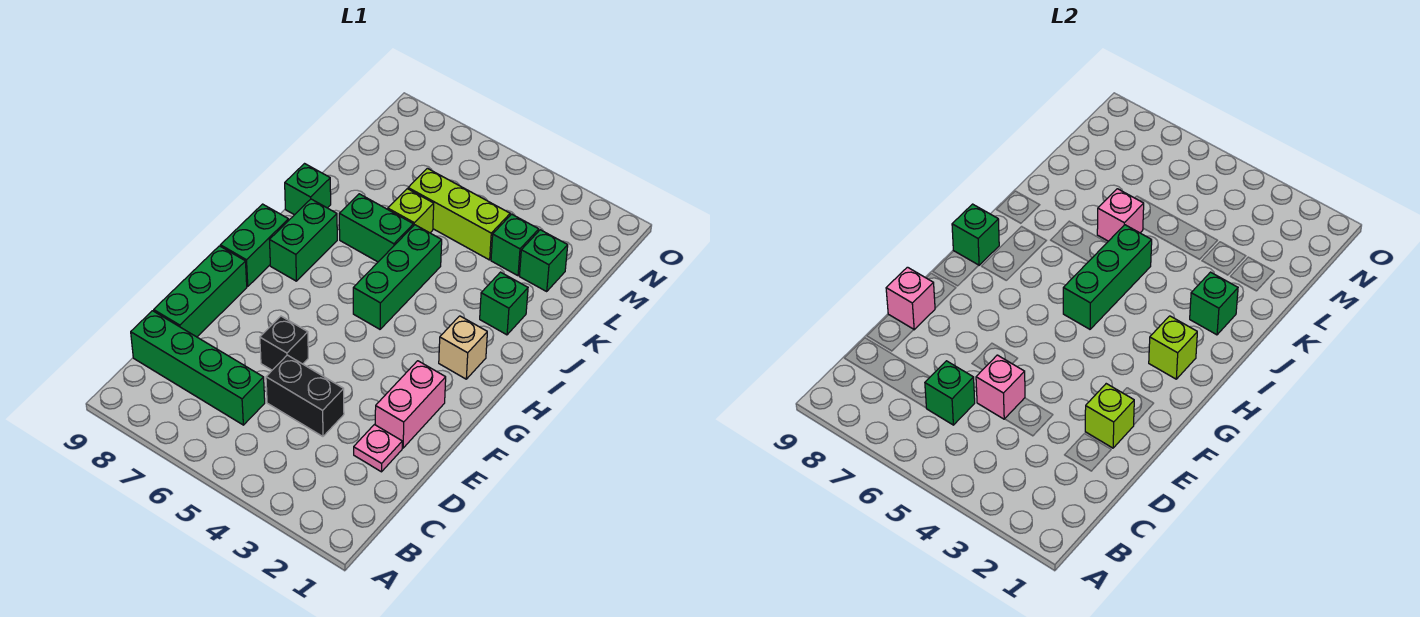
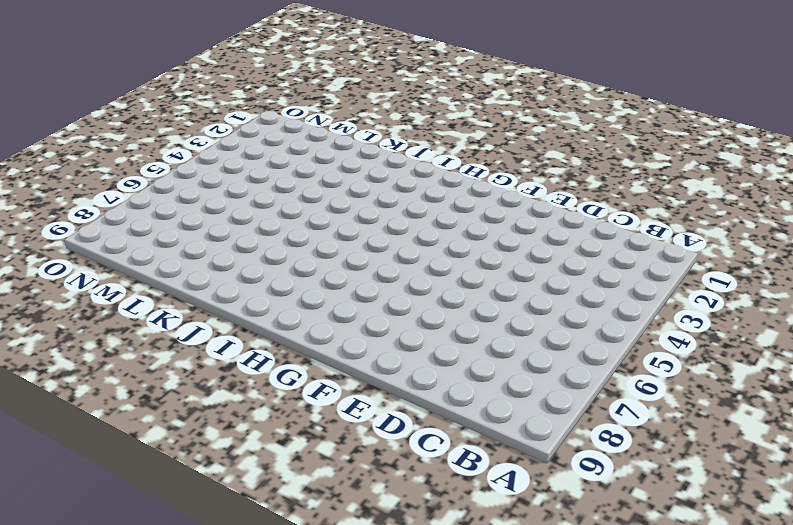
none -> green 1x4 brick [131,311,265,425]
none -> pink 1x1 plate [354,425,402,472]
none -> black 1x2 brick [266,355,344,436]

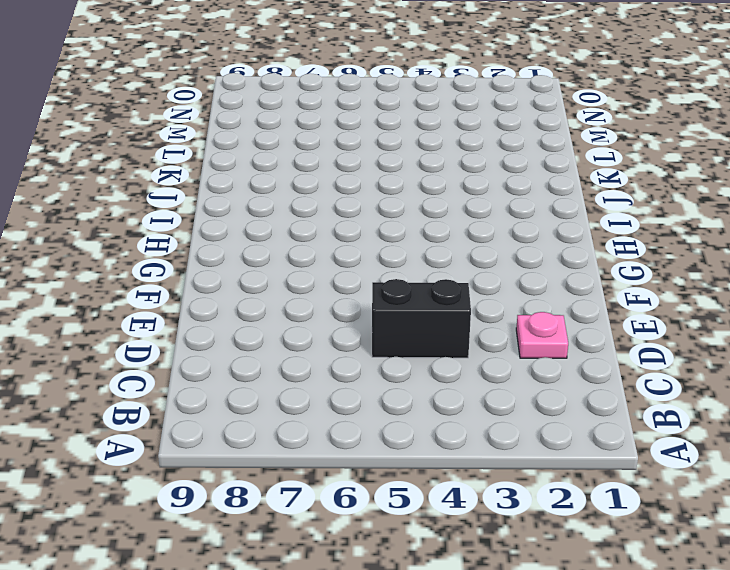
none -> green 1x4 brick [131,311,265,425]
none -> green 1x3 brick [154,246,247,337]
none -> pink 1x2 brick [375,361,446,448]

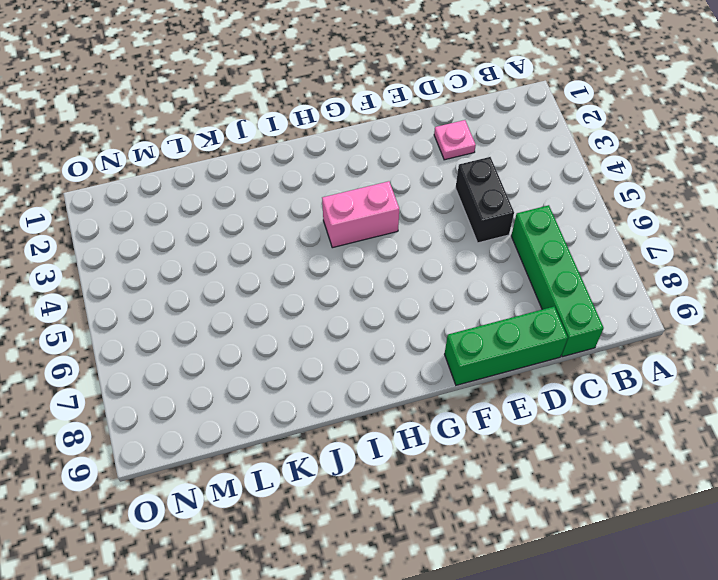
pink 1x2 brick [322,181,399,248] -> pink 1x2 brick moved to [375,361,446,448]
none -> black 1x1 brick [260,316,308,370]
none -> green 1x2 brick [220,204,289,286]
none -> tan 1x1 brick [439,316,487,379]

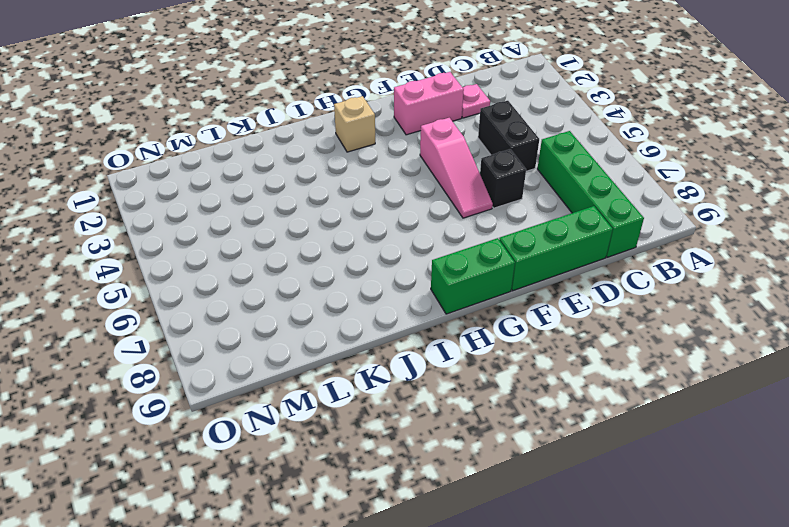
pink 1x3 slope [420,118,493,218] -> none
none -> green 1x3 brick [353,225,442,329]
none -> green 1x2 brick [270,199,337,281]
none -> green 1x1 brick [480,272,528,335]

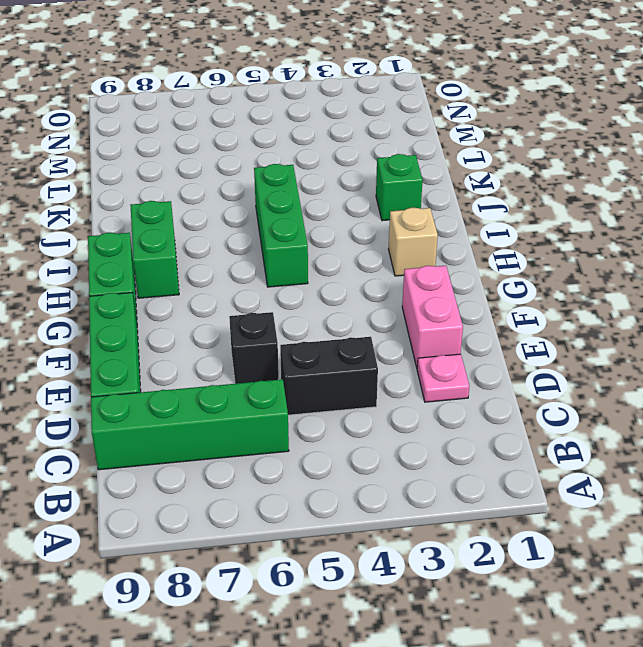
none -> green 1x2 brick [339,194,413,262]
none -> green 1x1 brick [285,164,331,215]
none -> lime 1x1 brick [388,189,434,233]

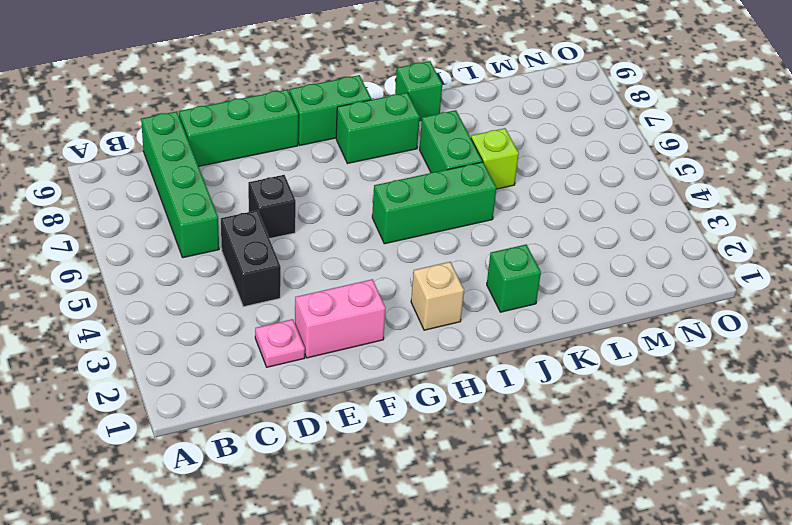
none -> green 1x1 brick [519,230,568,291]
none -> green 1x1 brick [491,214,539,276]
none -> lime 1x3 brick [408,168,510,260]

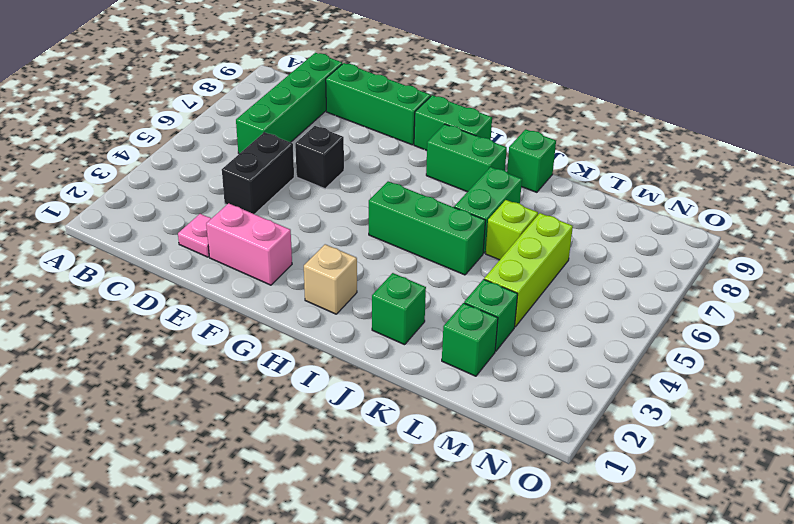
none -> green 1x1 brick [925,361,975,425]
none -> pink 1x1 brick [976,355,1025,419]
none -> lime 1x1 brick [1085,384,1134,448]

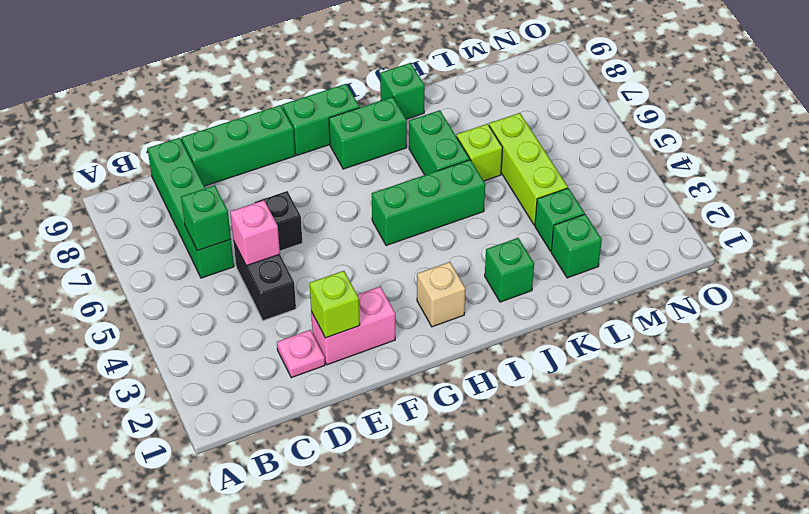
none -> pink 1x1 brick [886,267,935,330]
none -> lime 1x1 brick [1149,316,1197,379]
none -> green 1x3 brick [1063,225,1152,329]

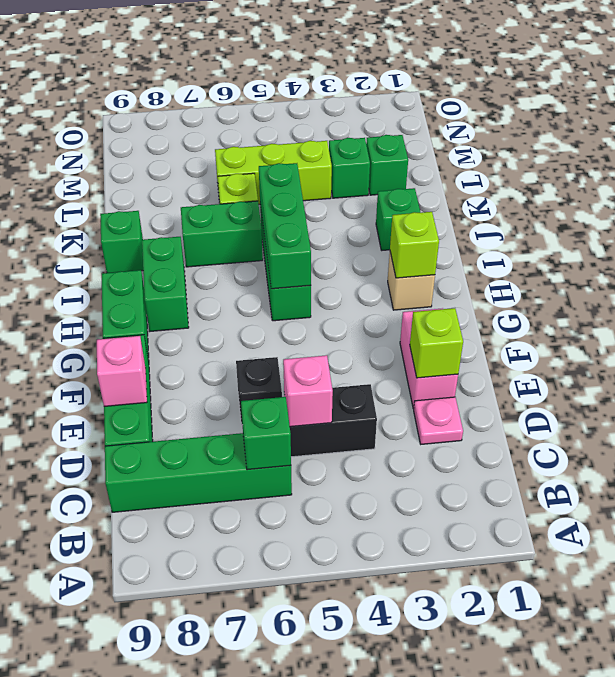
none -> green 1x1 brick [952,204,999,265]
none -> green 1x1 brick [1190,272,1238,335]
none -> pink 1x1 brick [1097,189,1144,241]

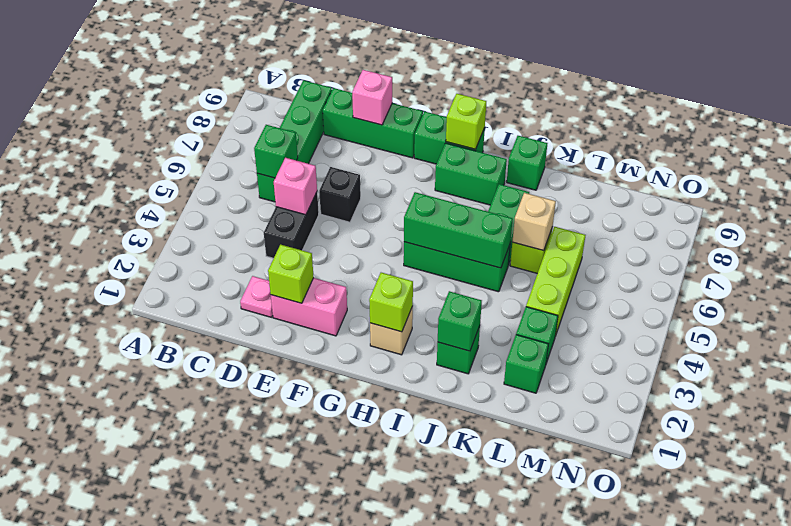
lime 1x1 brick [446,94,486,149] -> green 1x1 brick [952,204,999,265]
tan 1x1 brick [512,193,556,251] -> pink 1x1 brick [1097,189,1144,241]

